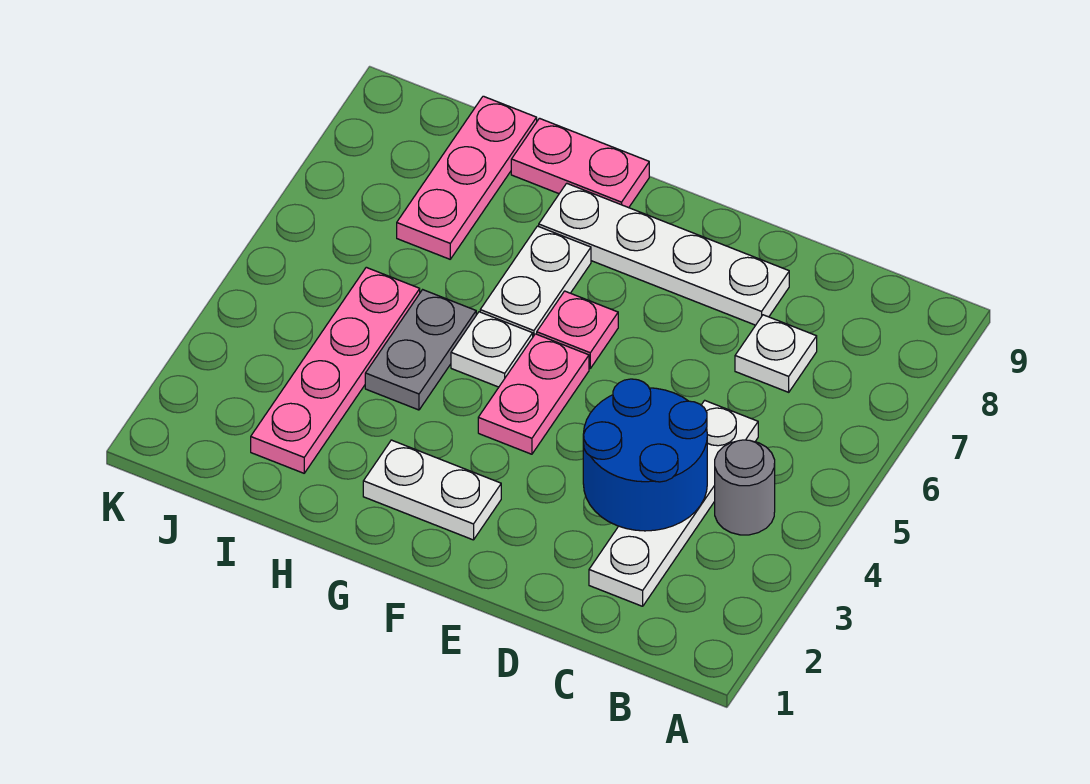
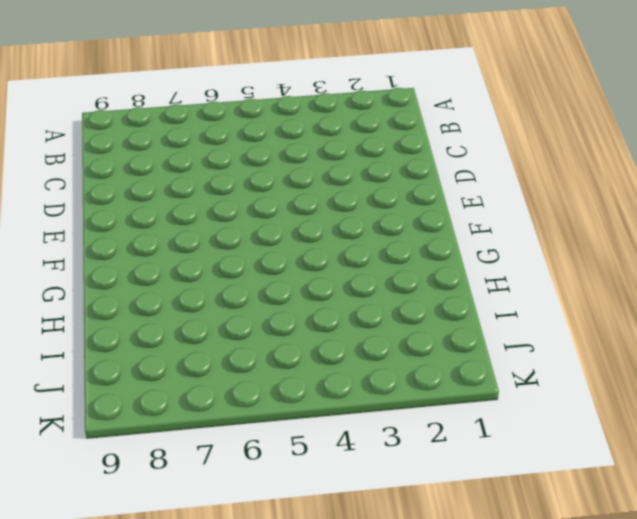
none -> grey 1x1 round brick [715,440,775,535]
none -> white 1x4 plate [589,400,758,606]
none -> white 1x1 plate [735,315,817,392]

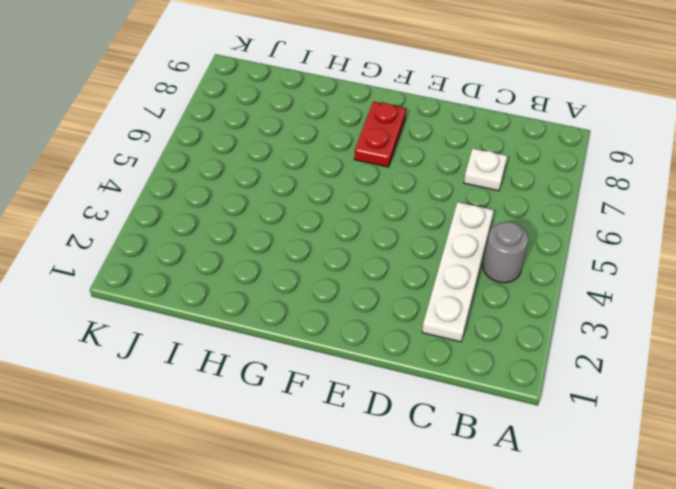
red 1x2 plate [354,101,406,167] -> white 1x4 plate [539,183,789,325]
none -> white 1x2 plate [363,440,501,540]
none -> pink 1x2 plate [478,334,589,454]
none -> pink 1x1 plate [537,291,618,369]

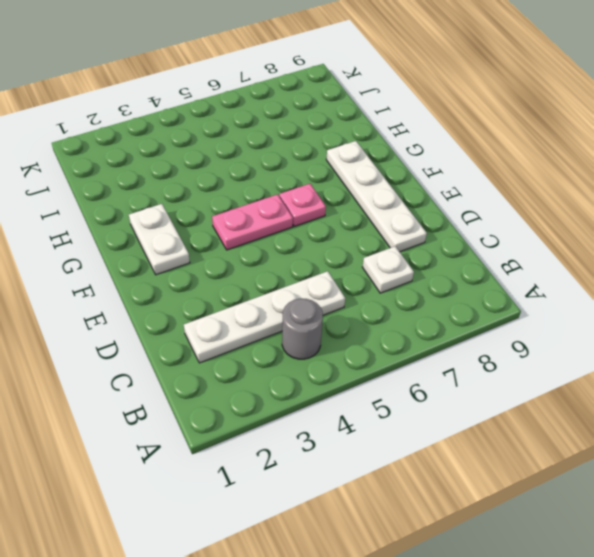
none -> white 1x1 plate [451,312,533,387]
none -> white 1x2 plate [480,226,591,336]
none -> pink 1x2 plate [511,118,649,208]

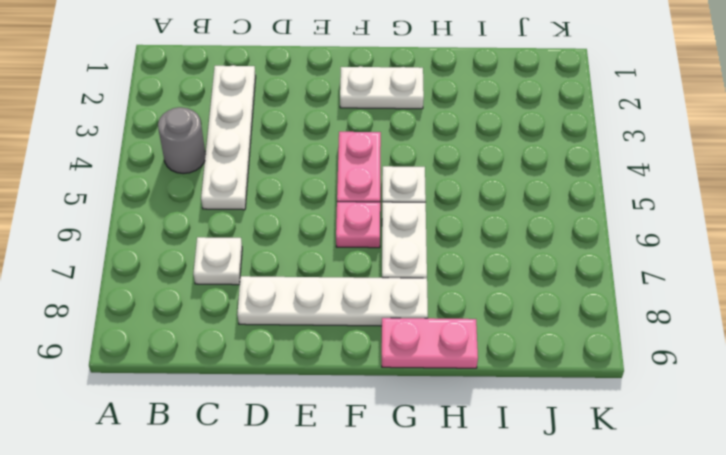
none -> grey 1x2 plate [365,290,476,410]
none -> pink 1x4 plate [251,267,420,473]
none -> pink 1x3 plate [397,96,537,259]

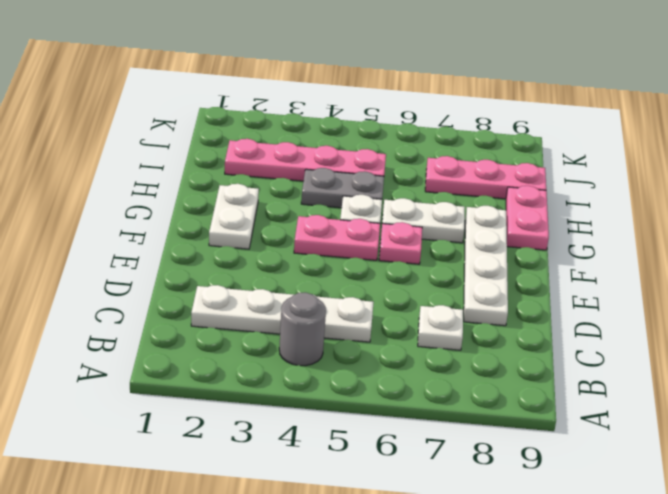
none -> blue 2x2 round brick [583,379,707,531]

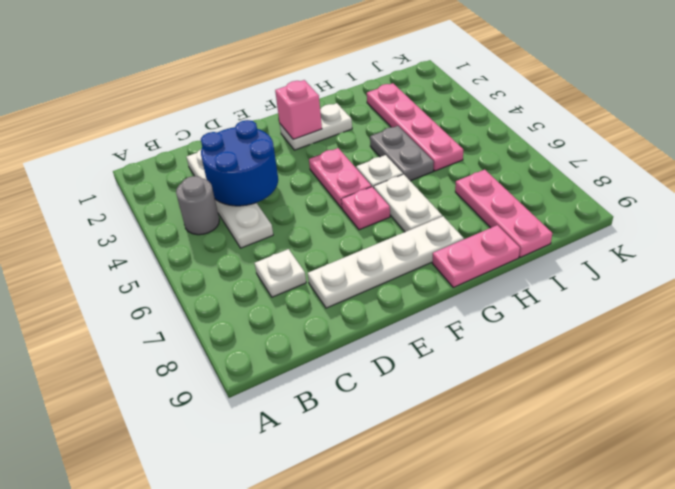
pink 1x1 brick [275,80,322,139] -> none

